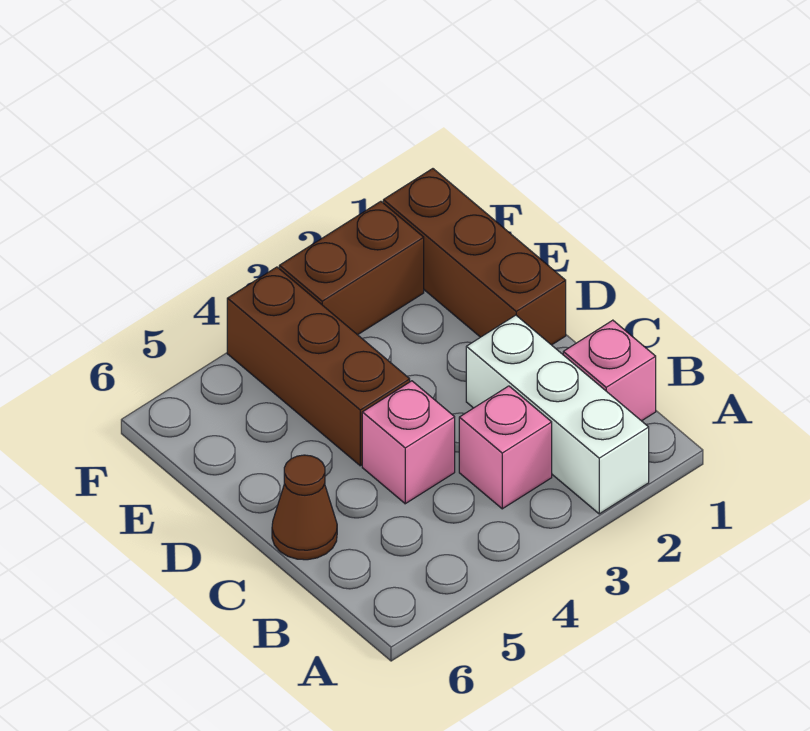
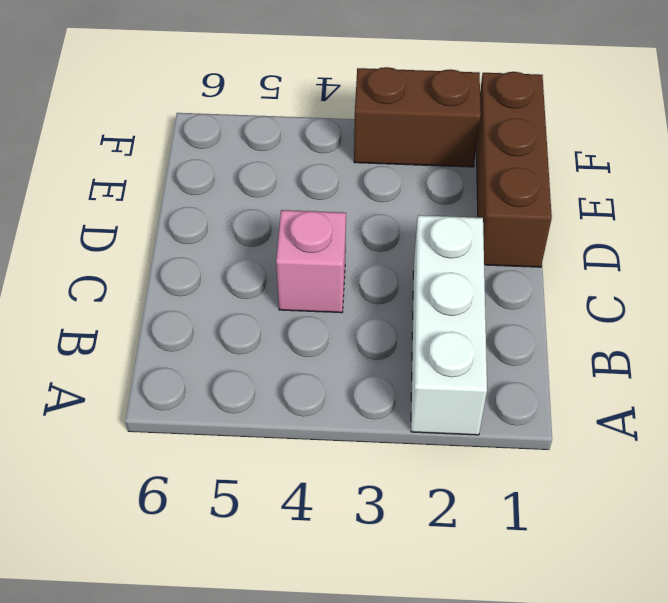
none -> pink 1x1 brick [563,320,656,421]
none -> pink 1x1 brick [459,386,552,509]

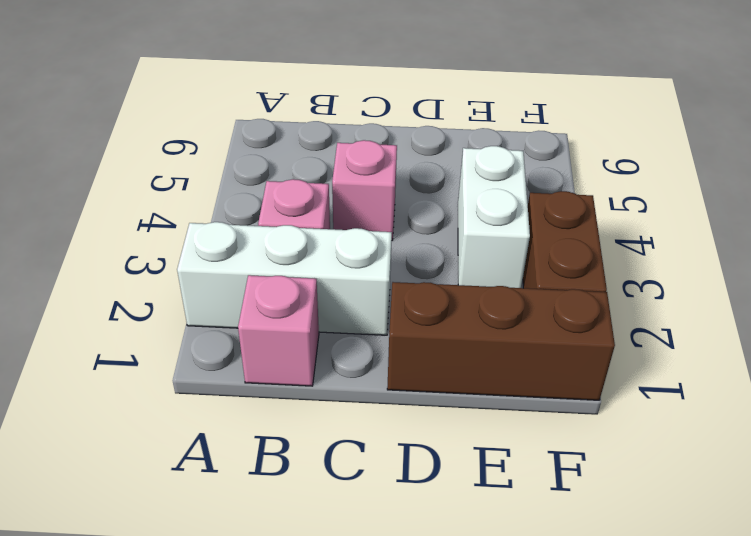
white 1x2 brick [458,146,530,288] -> brown 1x3 brick [227,267,410,466]
none -> brown 1x1 cone [272,455,337,560]

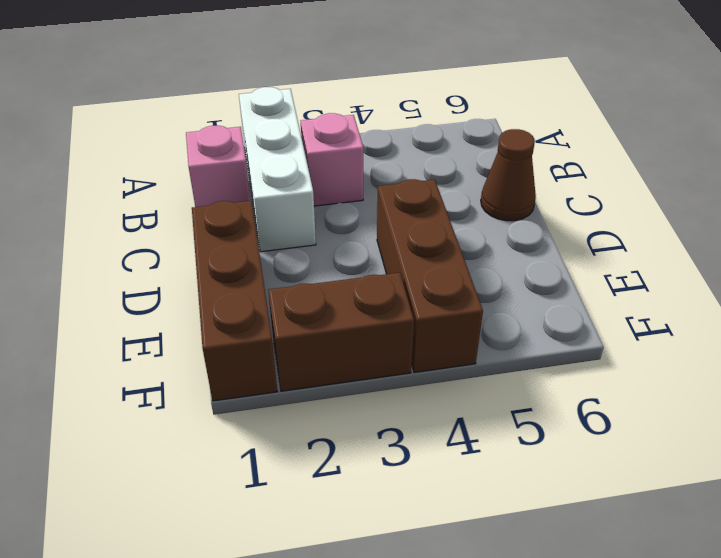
none -> pink 1x1 brick [362,381,455,504]

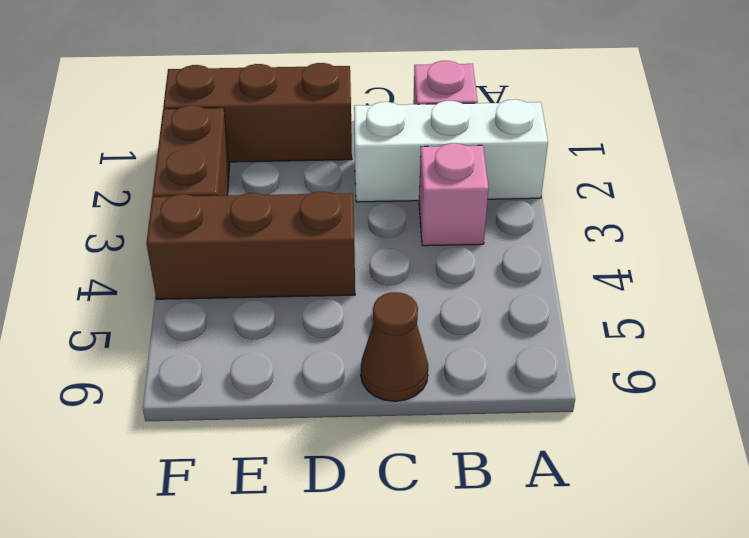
none -> pink 1x1 brick [362,381,455,504]

